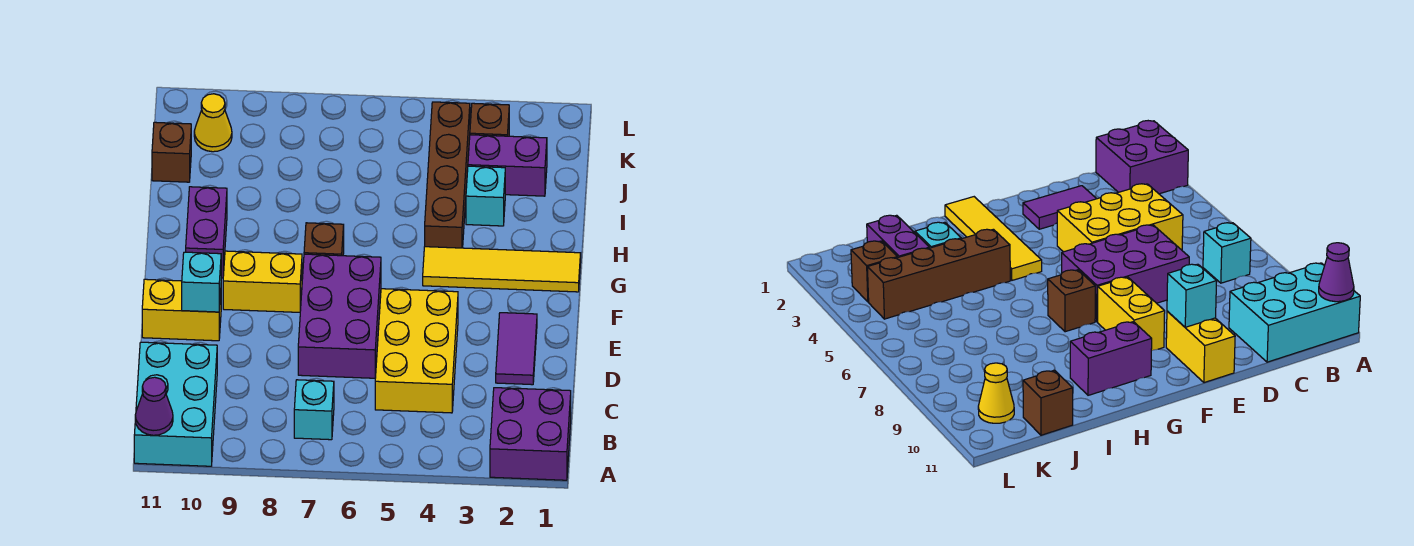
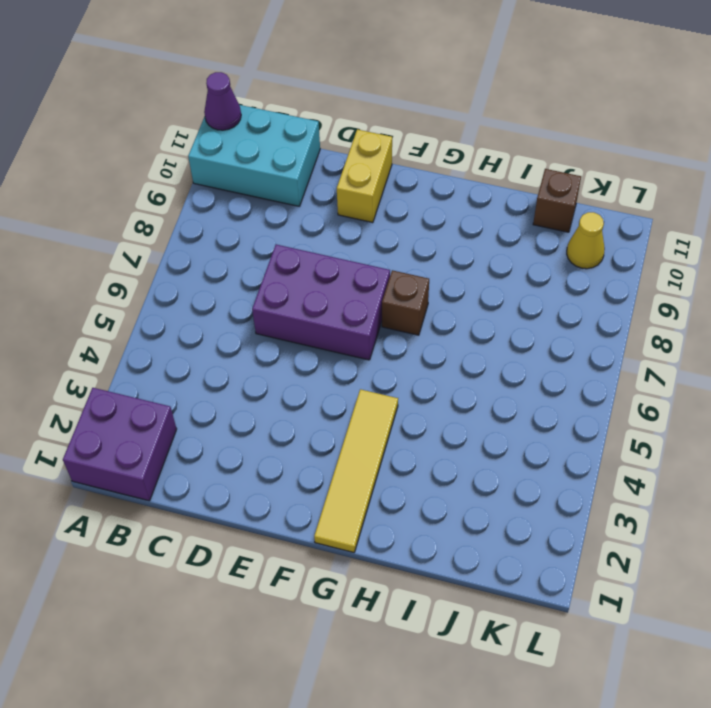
none -> cyan 1x1 brick [294,380,334,440]
none -> yellow 2x3 brick [375,289,458,413]
none -> purple 1x2 tile [496,313,537,385]

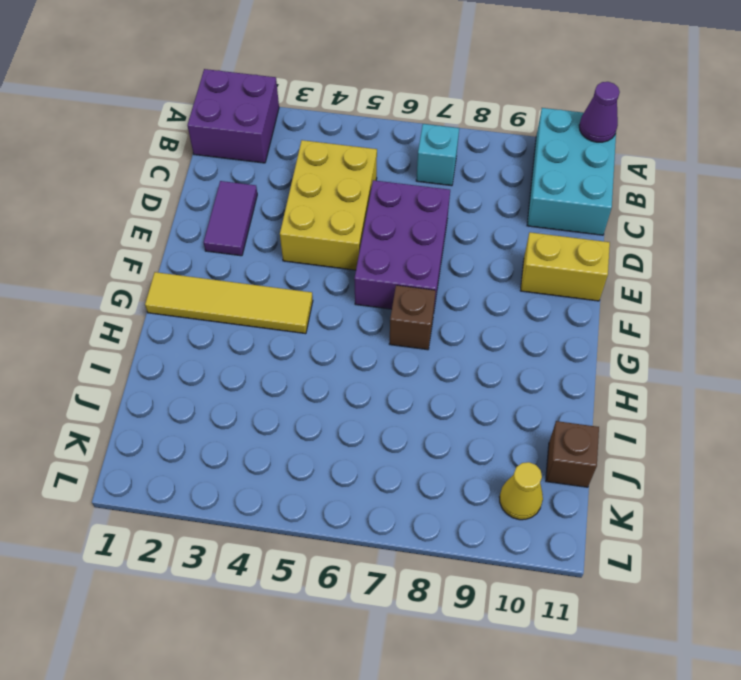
none -> yellow 1x2 brick [223,251,302,312]
none -> purple 1x2 brick [186,187,227,278]
none -> brown 1x4 brick [425,102,470,248]

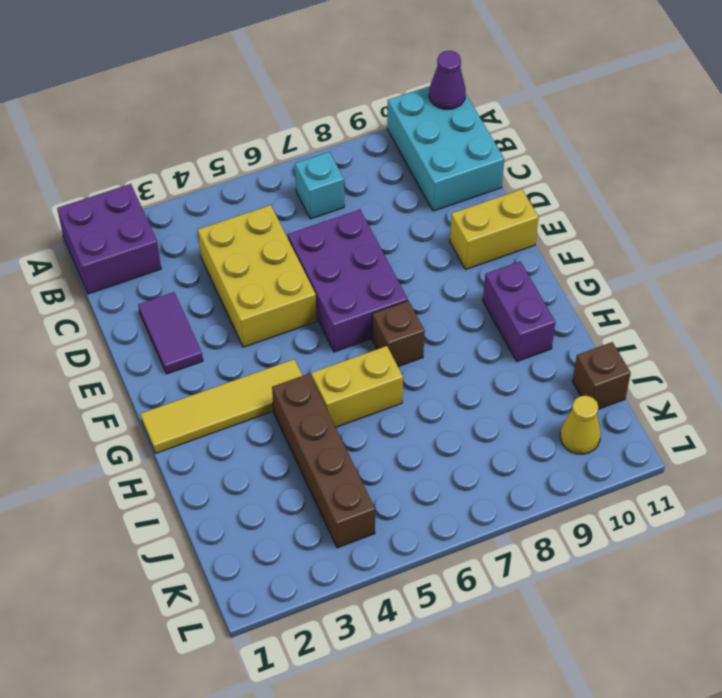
yellow 1x2 brick [311,346,403,427] -> yellow 1x2 brick moved to [223,251,302,312]
none -> cyan 1x1 brick [466,166,505,226]
none -> purple 1x2 brick [468,135,547,196]
none -> brown 1x1 brick [470,103,509,136]

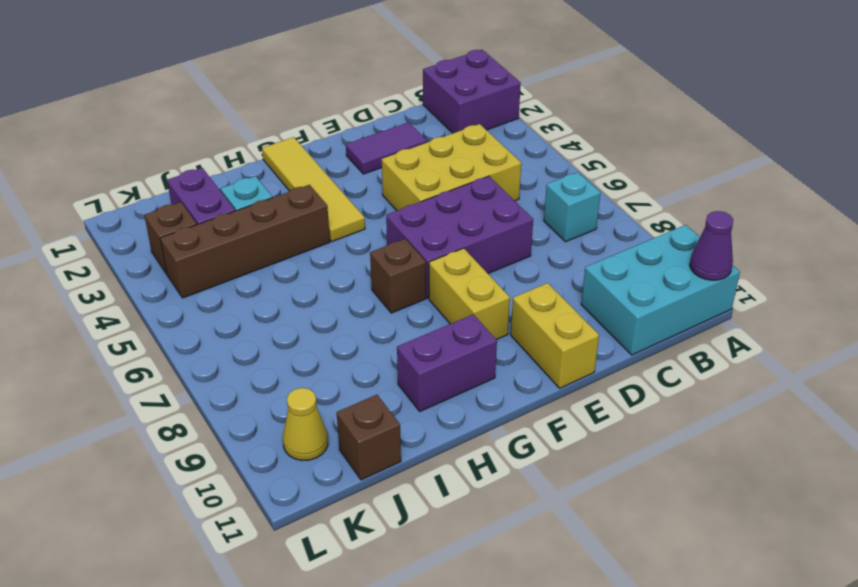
none -> cyan 1x1 brick [182,252,221,312]

